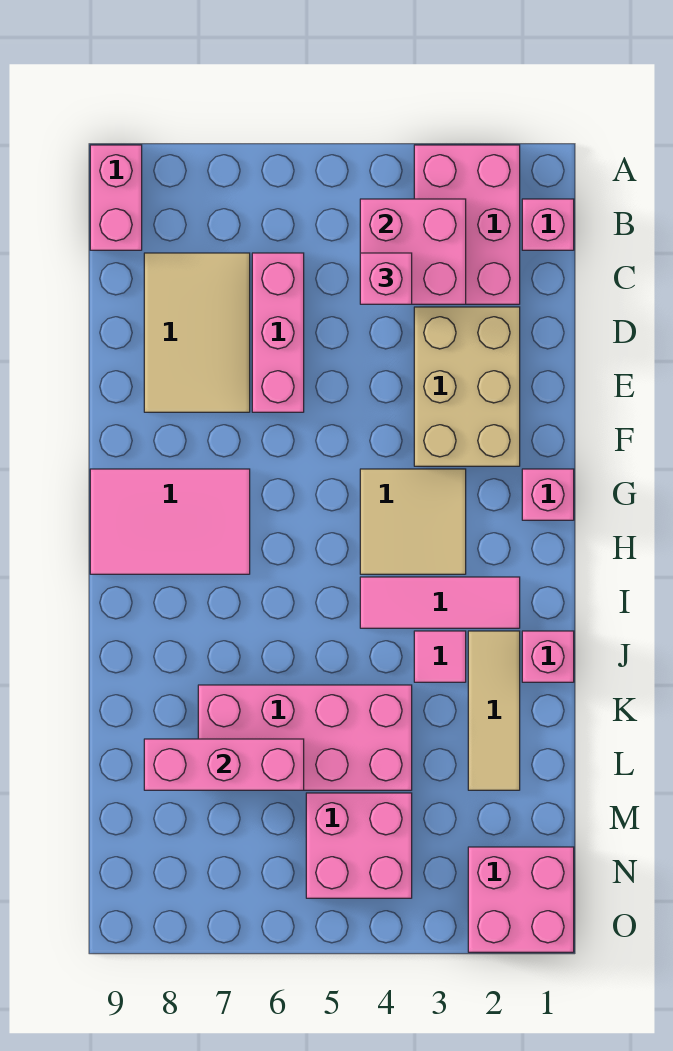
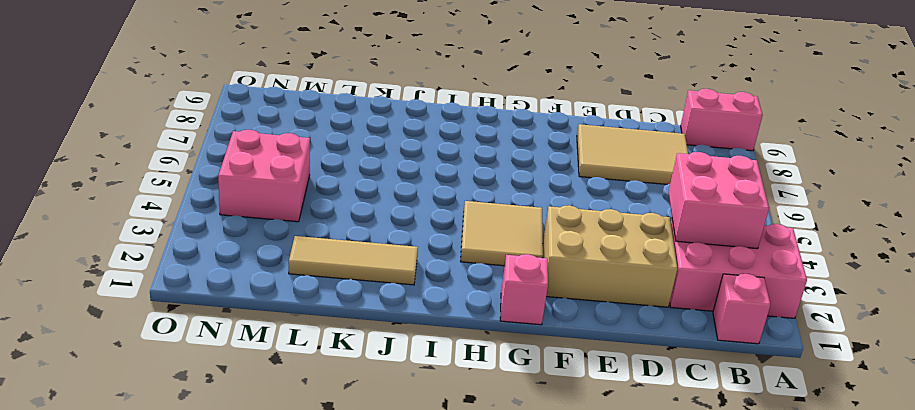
none -> pink 1x3 brick [252,253,304,412]
none -> pink 2x3 tile [90,469,250,574]
none -> pink 1x3 tile [360,577,520,628]

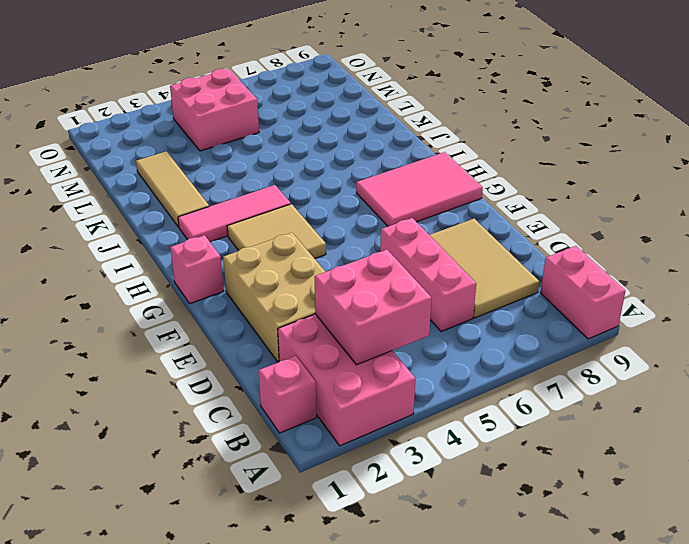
none -> pink 1x1 brick [522,631,574,682]
none -> pink 1x1 tile [414,631,466,682]
none -> pink 2x4 brick [198,685,412,790]

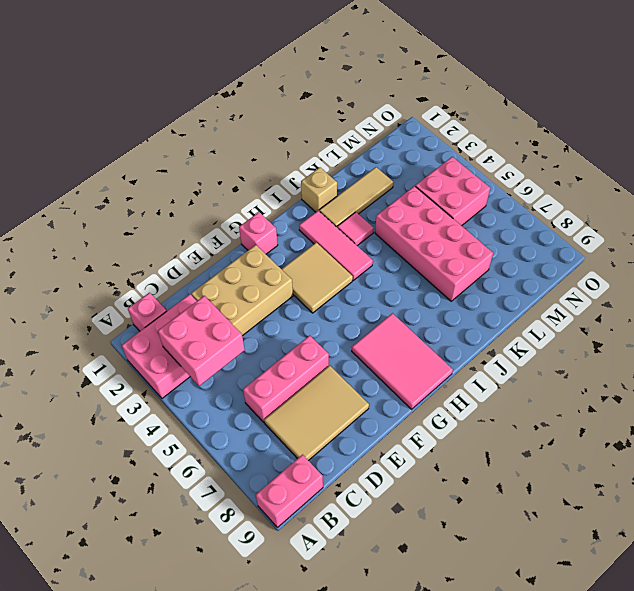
tan 1x1 brick [301,167,337,212] -> pink 1x1 brick [522,631,574,682]
none -> pink 2x2 brick [468,847,574,952]
none -> pink 1x3 brick [144,739,304,790]
none -> pink 1x1 brick [360,253,412,304]

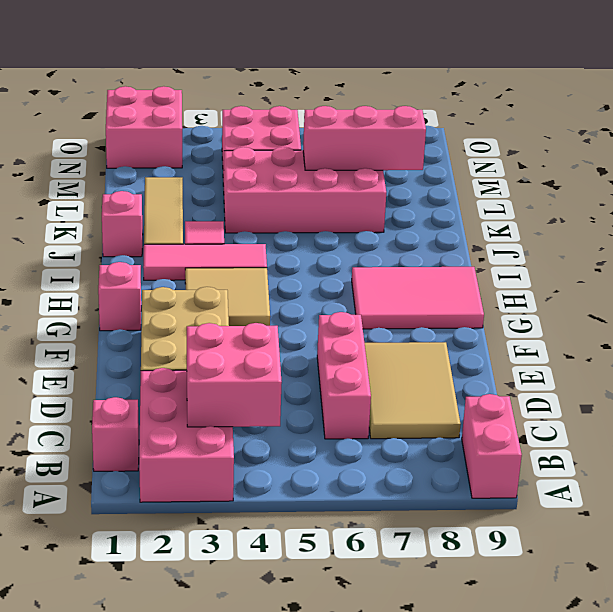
none -> pink 1x1 brick [360,253,412,304]

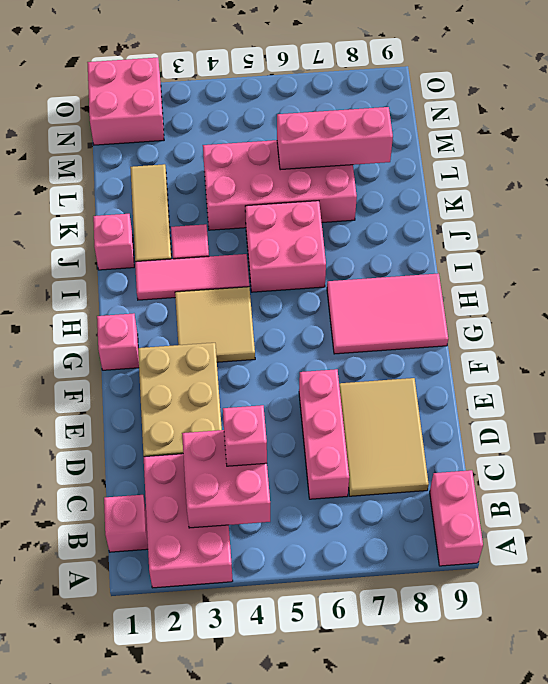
pink 2x2 brick [245,201,326,292] -> pink 2x2 brick moved to [306,793,412,898]

